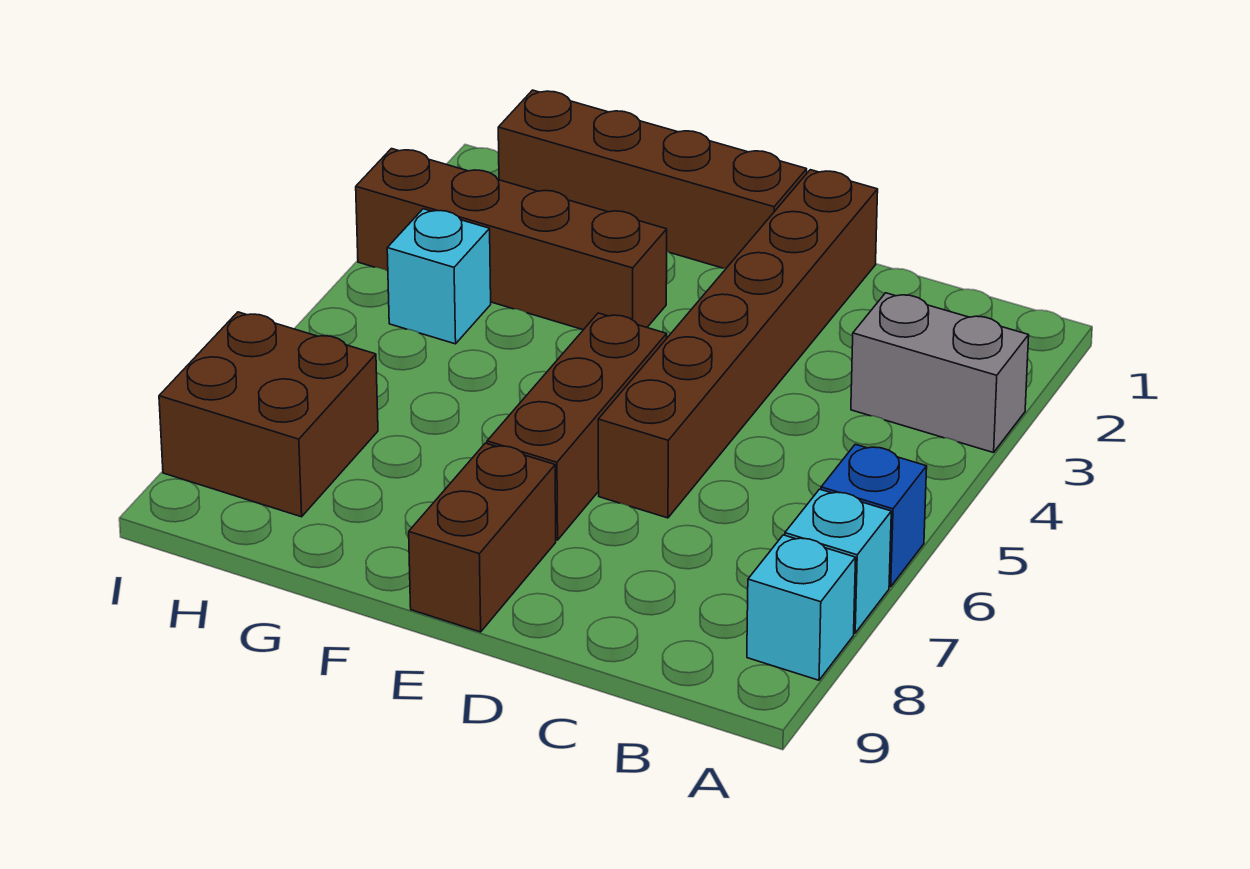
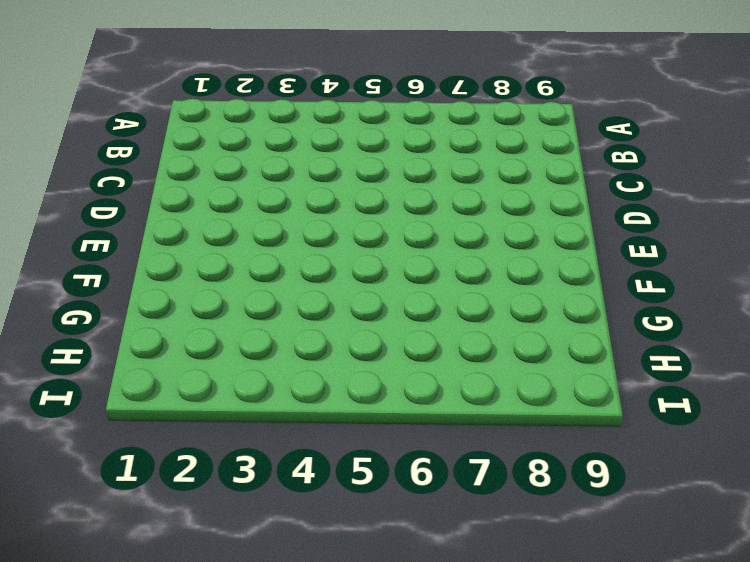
none -> grey 1x2 brick [851,293,1029,453]
none -> blue 1x1 brick [821,444,927,587]

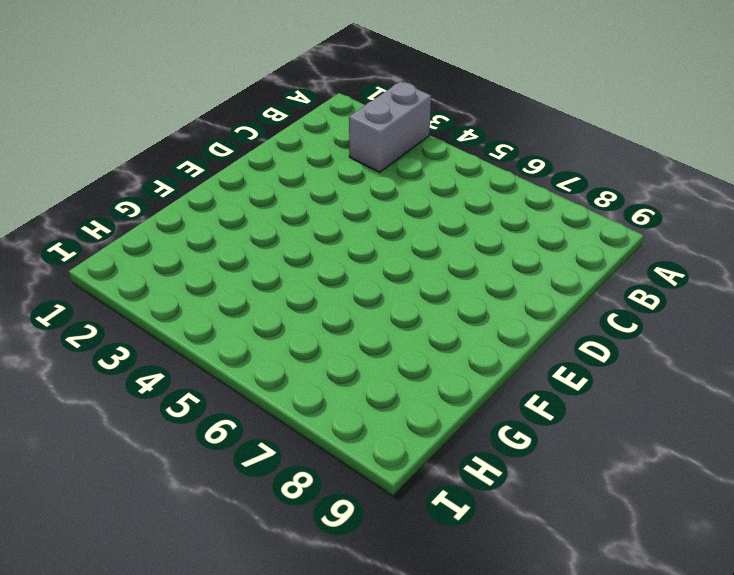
none -> blue 1x1 brick [821,444,927,587]
none -> cyan 1x1 brick [785,489,891,633]

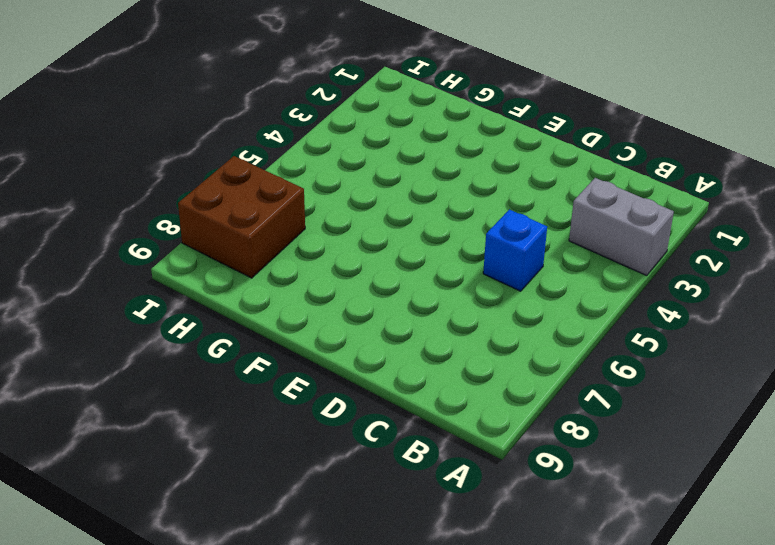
blue 1x1 brick [483,210,547,291] -> blue 1x1 brick moved to [821,444,927,587]
none -> cyan 1x1 brick [785,489,891,633]
none -> cyan 1x1 brick [747,535,856,680]

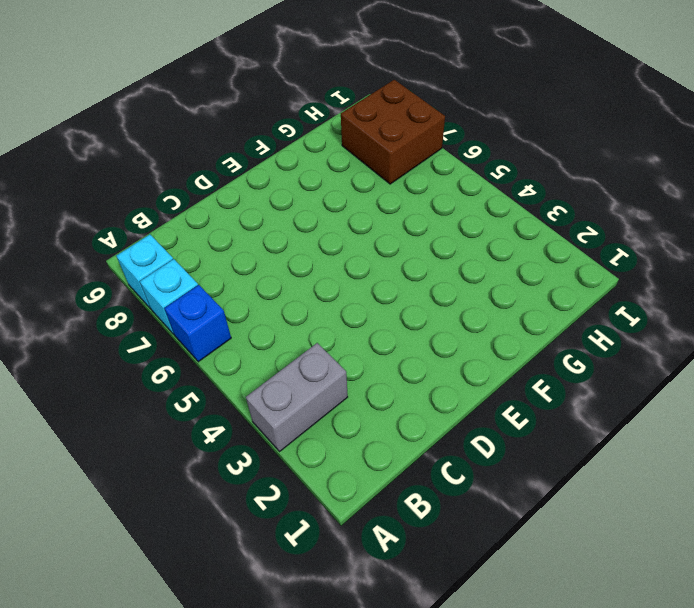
none -> brown 1x6 brick [598,170,878,518]
none -> brown 1x4 brick [498,90,807,268]

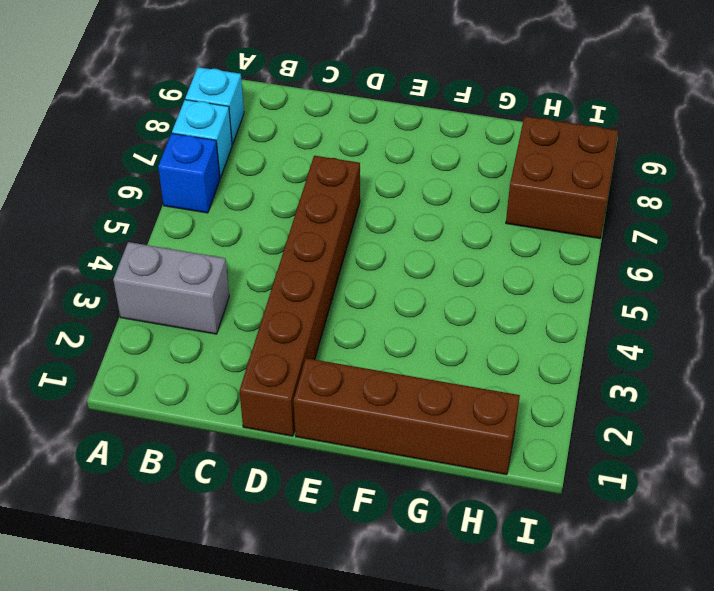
none -> brown 1x3 brick [487,313,667,540]
none -> brown 1x2 brick [409,443,556,632]

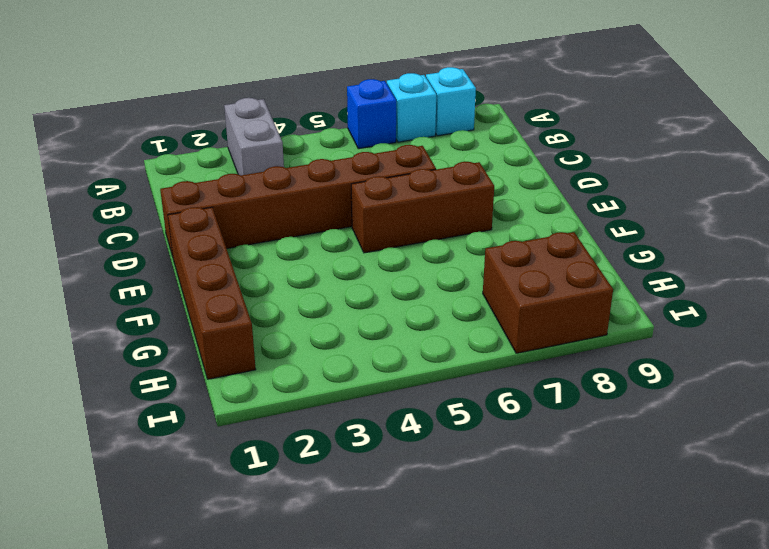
none -> brown 1x2 brick [409,443,556,632]
none -> brown 1x4 brick [356,149,667,330]

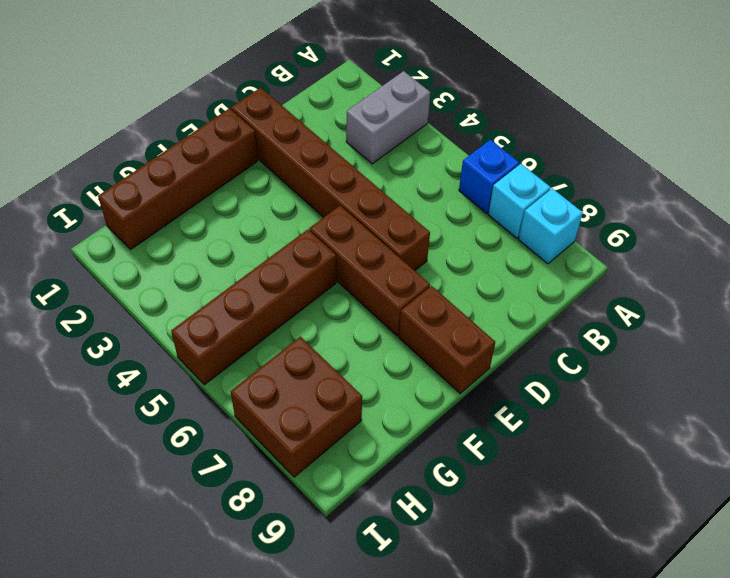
brown 1x4 brick [171,229,336,385] -> brown 1x4 brick moved to [356,149,667,330]
none -> cyan 1x1 brick [387,209,491,344]

